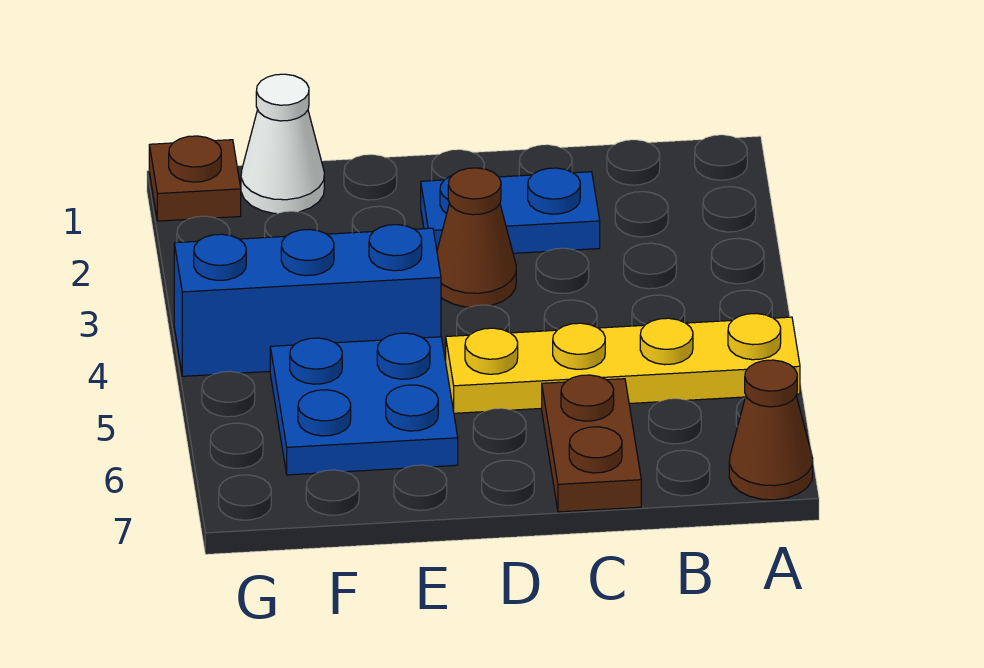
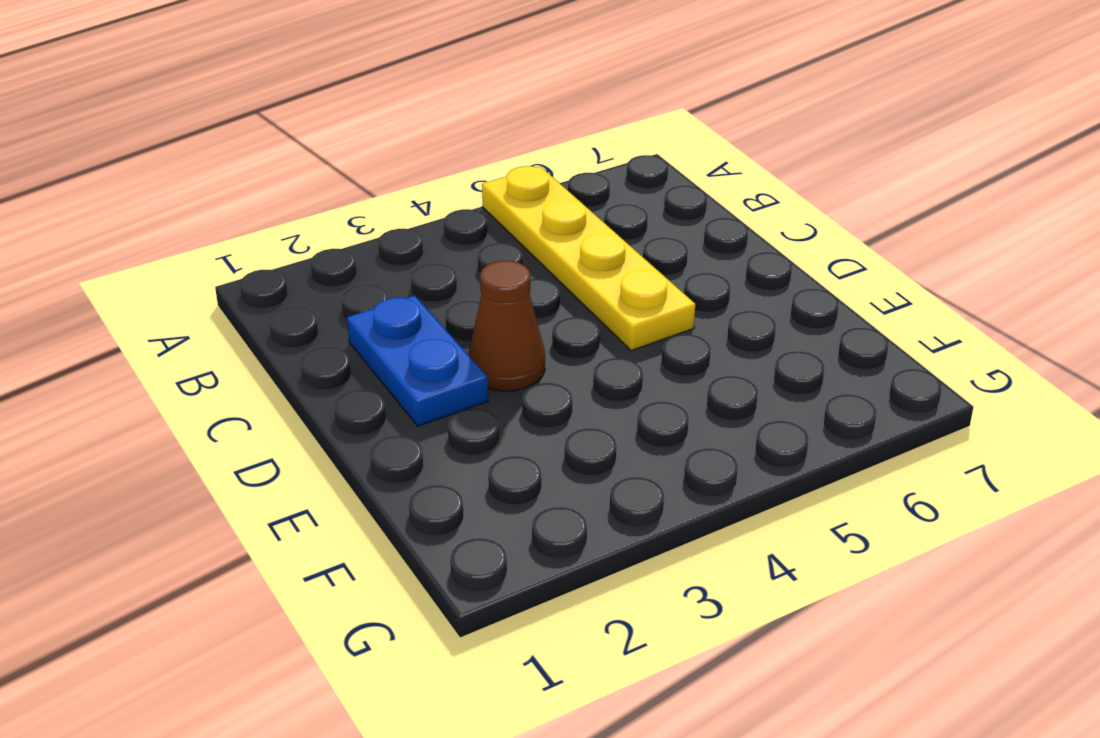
none -> brown 1x1 cone [729,360,813,500]
none -> brown 1x2 plate [542,375,641,512]

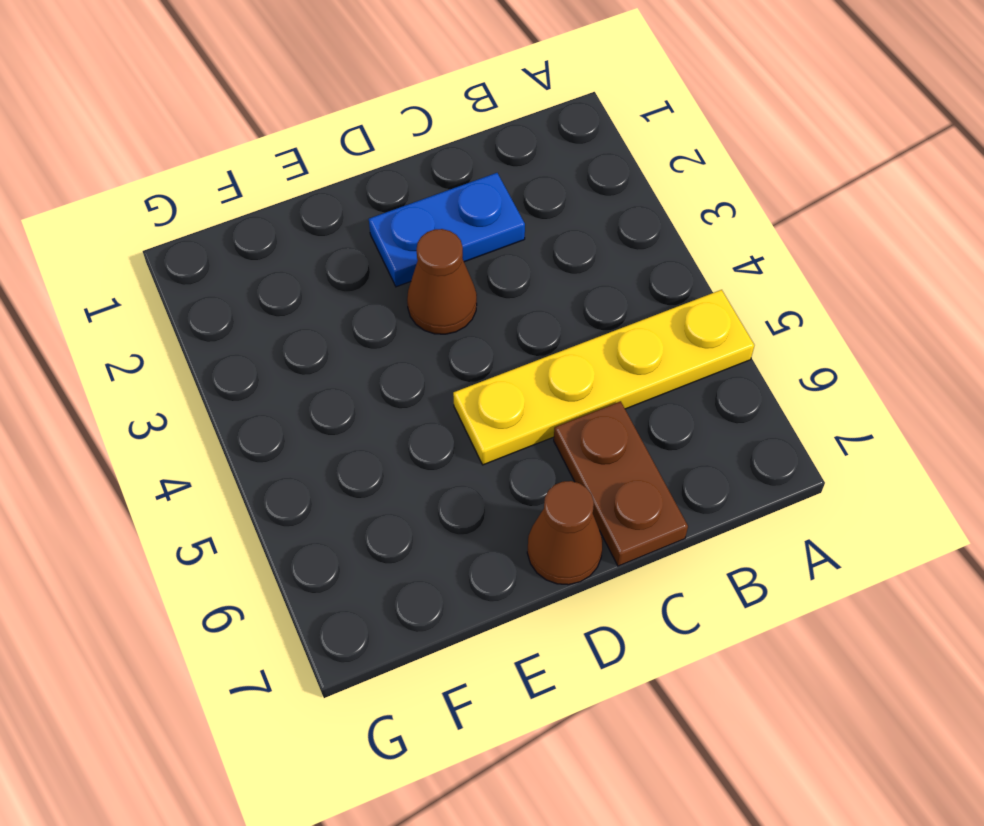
brown 1x1 cone [527,481,603,585] -> brown 1x1 cone moved to [729,360,813,500]
none -> blue 1x3 brick [174,225,441,376]
none -> blue 2x2 plate [270,333,458,475]

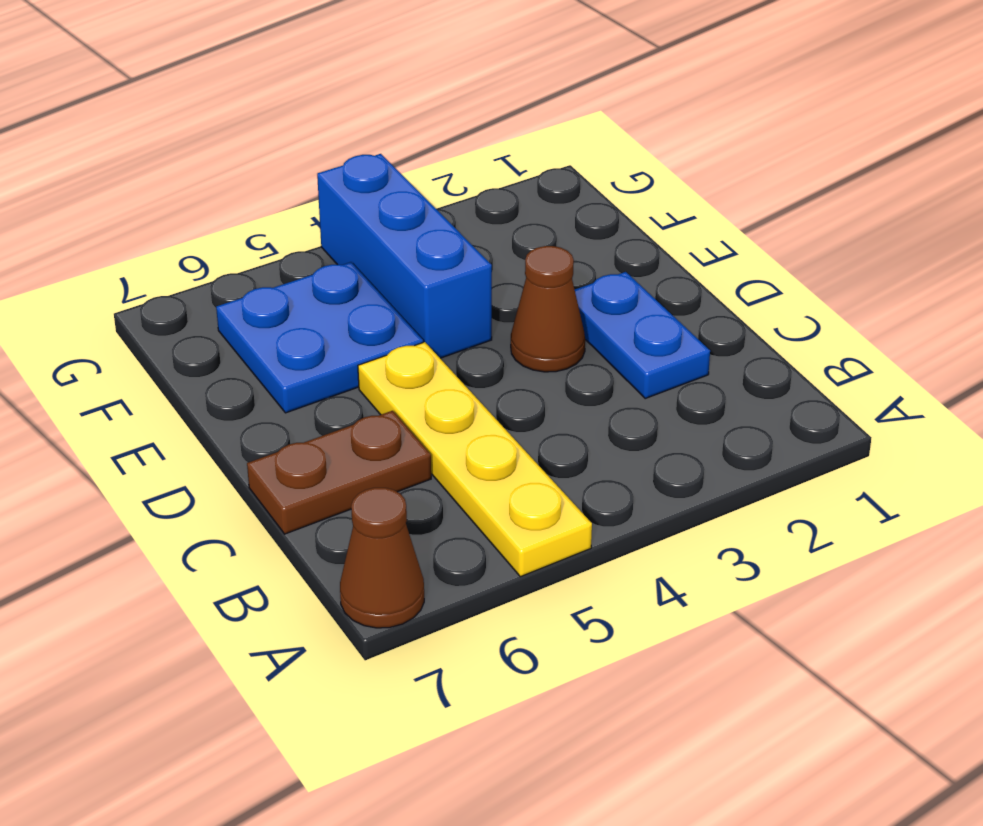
none -> white 1x1 cone [241,74,324,214]
none -> brown 1x1 plate [149,136,241,221]

